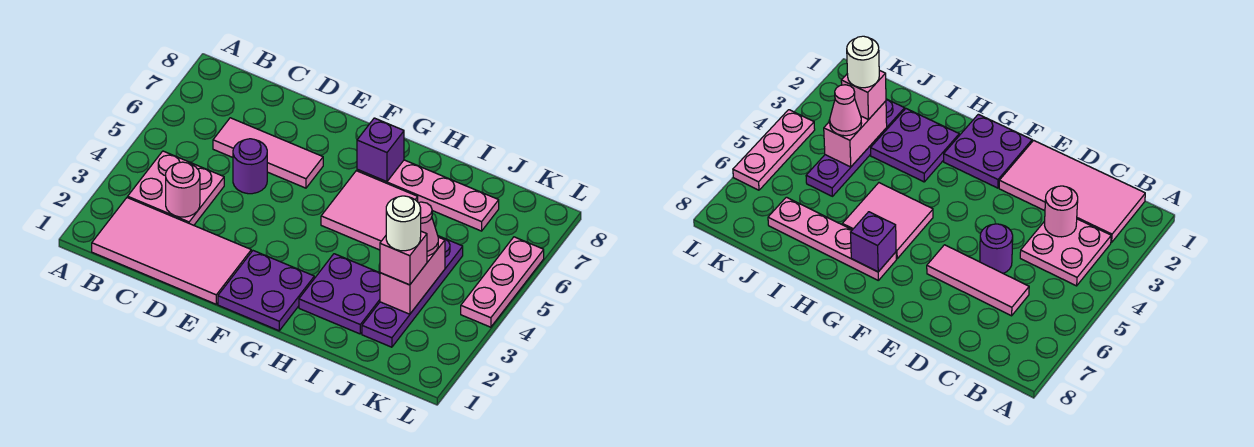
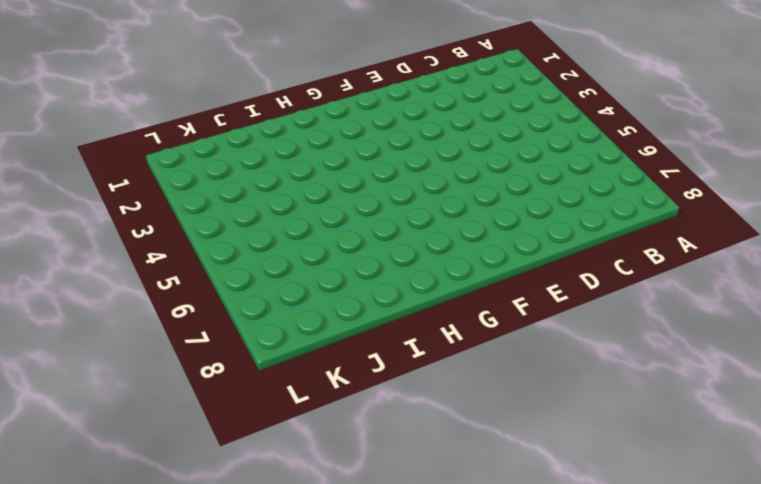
none -> pink 2x4 tile [92,198,251,304]
none -> pink 2x2 plate [128,151,224,225]
none -> pink 1x3 tile [213,118,323,188]

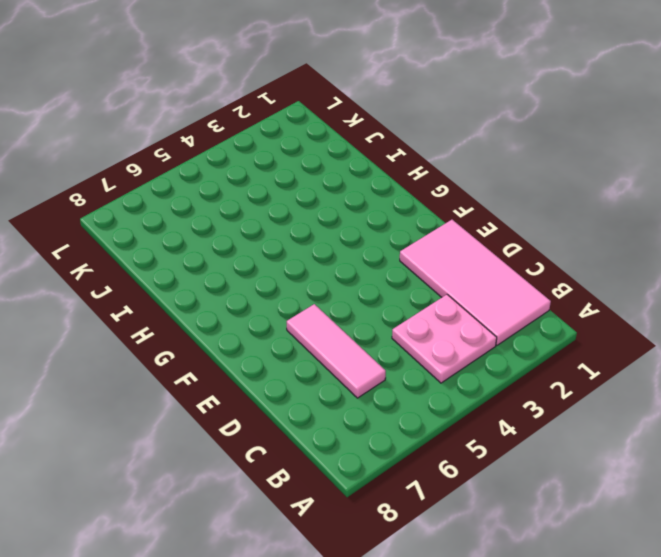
none -> purple 1x1 round brick [233,139,267,194]
none -> purple 2x2 plate [218,251,314,331]
none -> pink 2x2 tile [321,171,418,250]

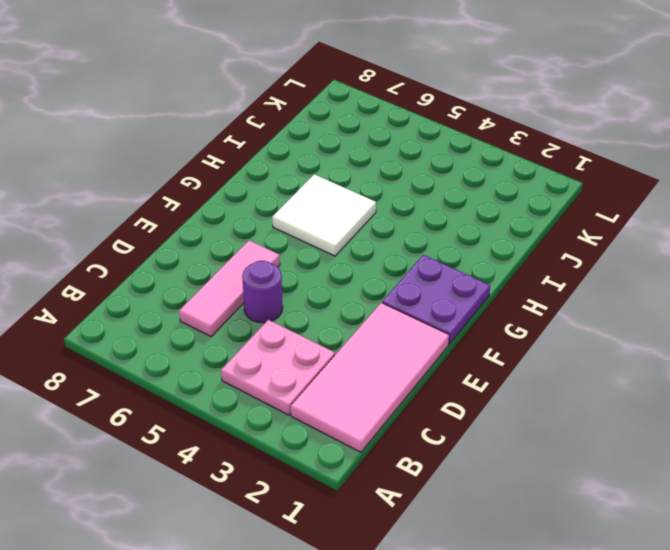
white 2x2 tile [272,174,376,256] -> pink 2x2 tile [321,171,418,250]
none -> pink 1x4 plate [357,160,499,231]
none -> purple 2x2 plate [299,254,380,334]
none -> purple 1x4 plate [362,236,463,347]

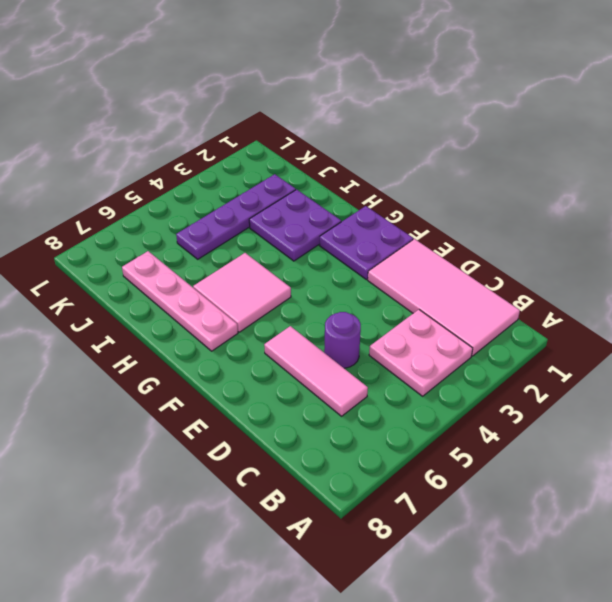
none -> pink 1x3 plate [461,237,544,327]
none -> pink 1x1 round brick [166,162,200,217]
none -> purple 1x1 brick [357,118,404,182]

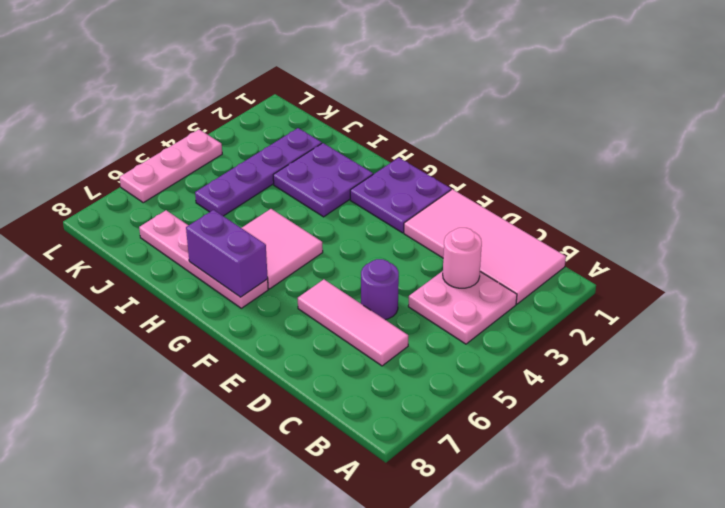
purple 1x2 brick [186,210,268,297] -> purple 1x1 brick [357,118,404,182]
none -> pink 1x2 brick [380,237,445,314]
none -> pink 1x1 brick [380,231,427,285]
none -> pink 1x1 cone [419,202,438,256]

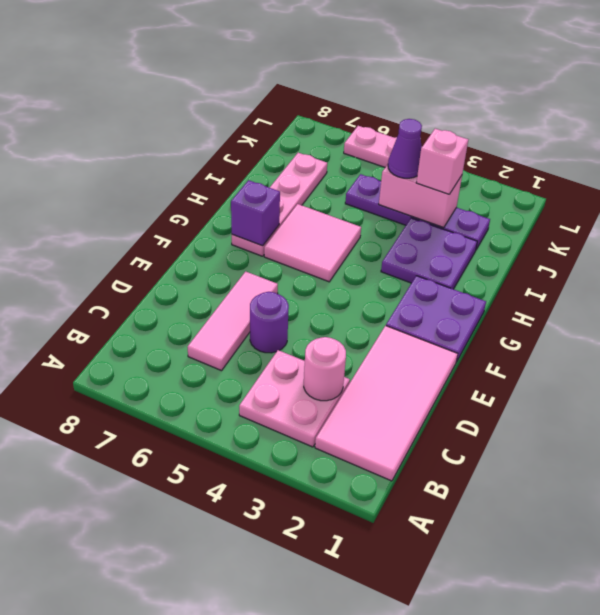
purple 1x1 cone [388,119,422,178] -> pink 1x1 cone [419,202,438,256]
none -> white 1x1 round brick [386,196,421,251]

